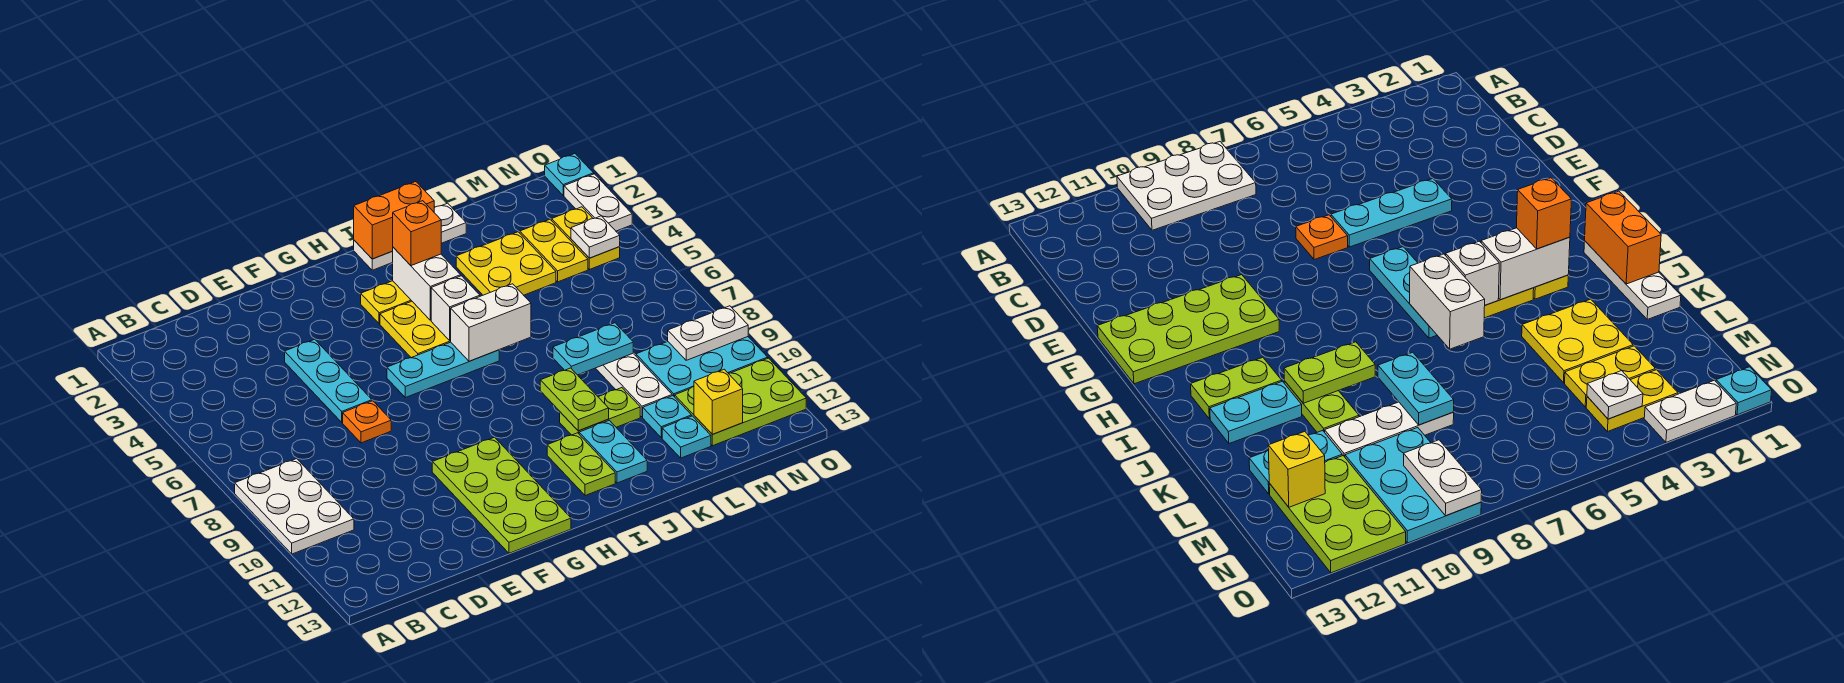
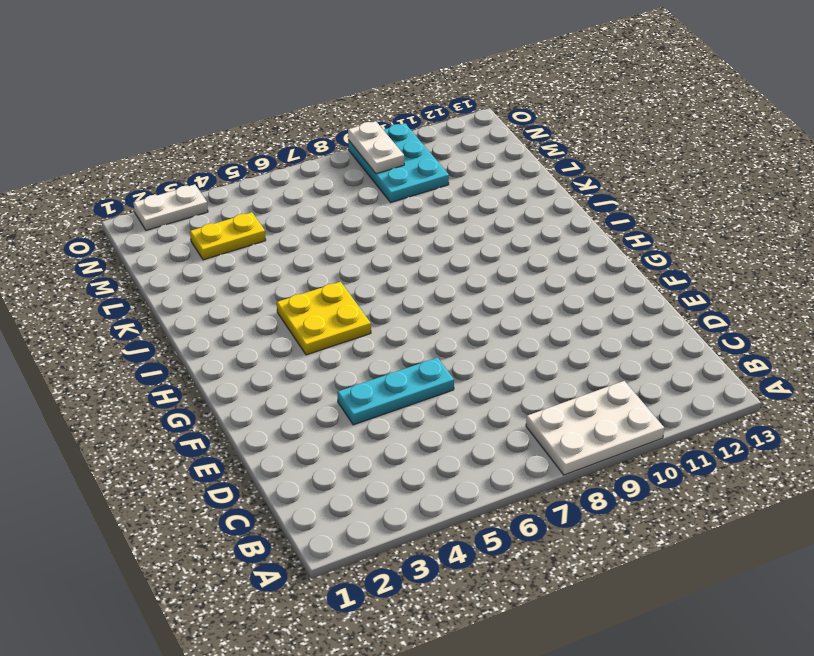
none -> orange 1x1 plate [343,401,391,443]
none -> lime 2x4 plate [432,437,571,553]
none -> cyan 1x3 plate [387,342,499,398]
none -> yellow 1x2 plate [361,281,411,324]

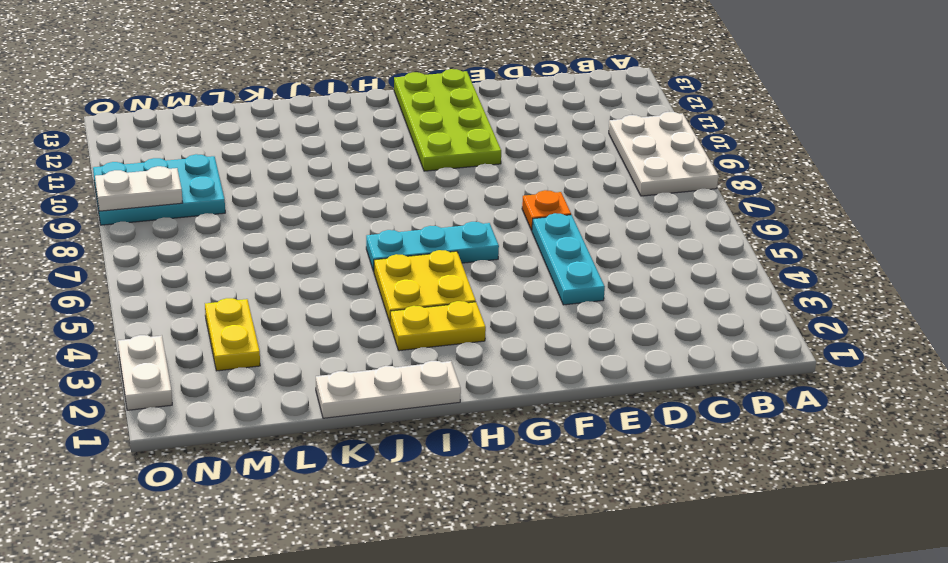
none -> lime 1x2 plate [547,433,615,496]
none -> lime 1x2 plate [560,388,640,435]
none -> cyan 1x2 plate [579,420,647,483]
none -> yellow 2x2 plate [456,232,556,295]

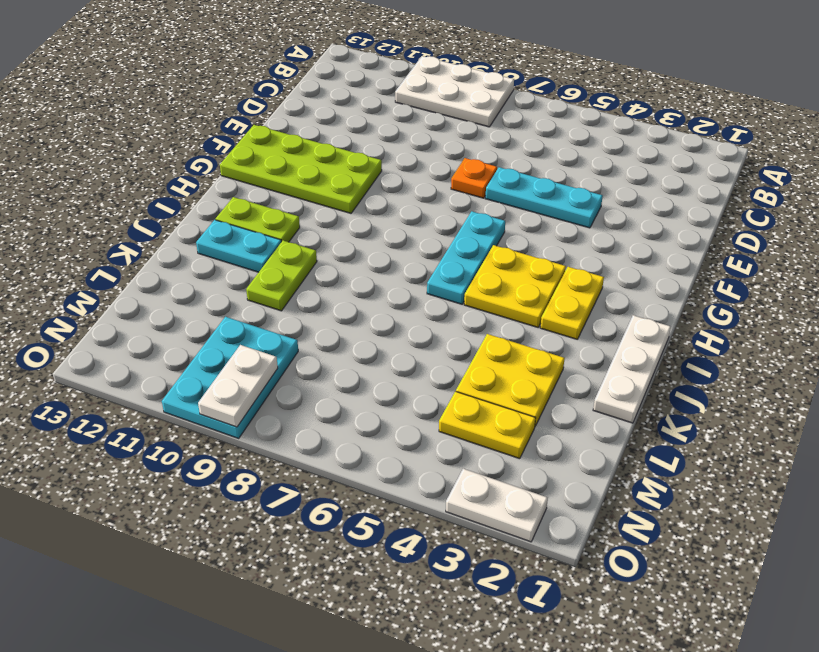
none -> white 1x3 plate [596,354,672,417]
none -> cyan 1x1 plate [643,396,692,438]
none -> cyan 1x1 plate [662,416,711,458]
none -> lime 2x3 plate [675,358,806,446]

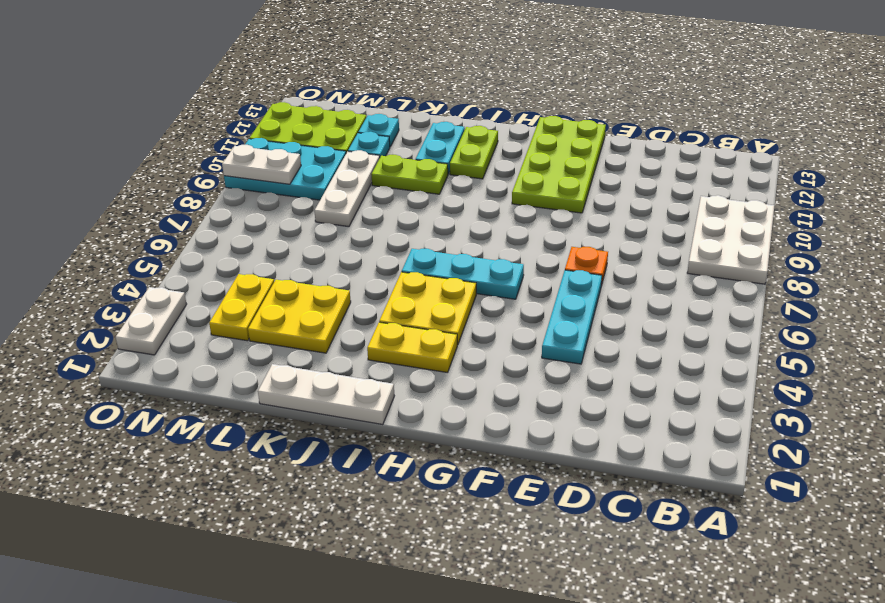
none -> yellow 1x2 plate [552,207,620,270]
none -> cyan 1x1 plate [545,154,594,196]
none -> orange 1x2 brick [354,182,434,259]
none -> white 1x2 brick [393,247,461,320]

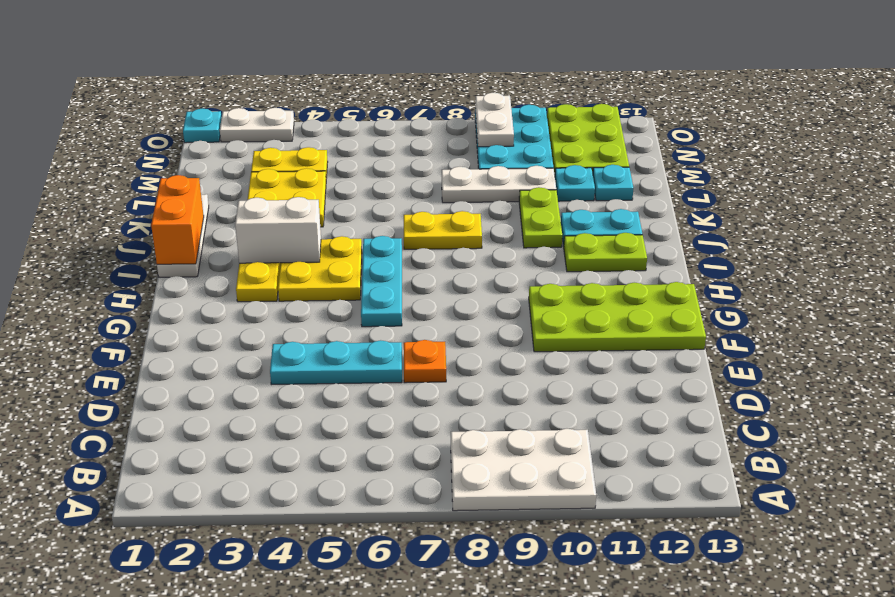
yellow 1x2 plate [404,211,482,249] -> yellow 1x2 plate moved to [552,207,620,270]
none -> white 1x1 brick [431,276,480,341]
none -> white 1x2 brick [451,284,531,361]
none -> lime 1x2 plate [540,368,609,431]
none -> cyan 1x2 plate [553,323,633,375]

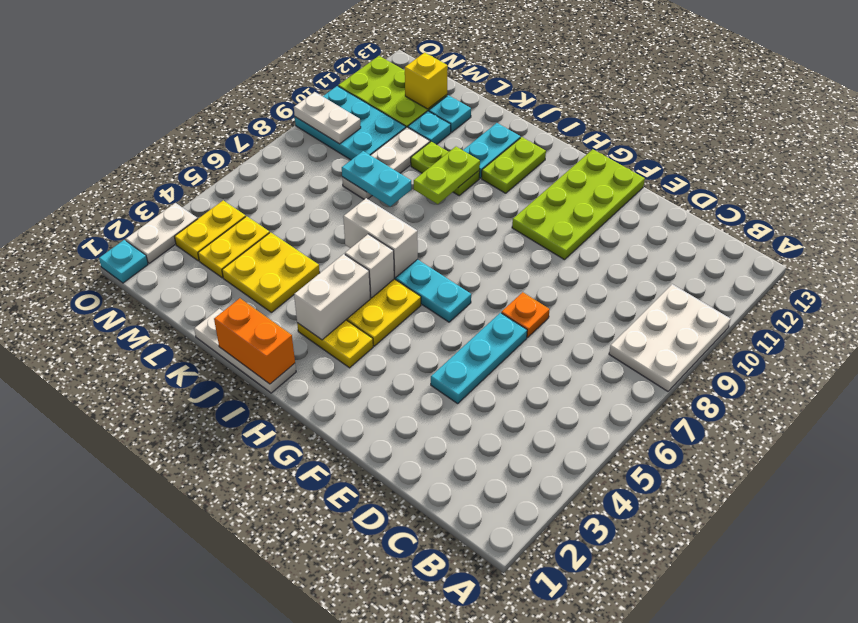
none -> white 1x1 plate [571,216,620,258]
none -> orange 1x1 brick [393,201,441,266]

